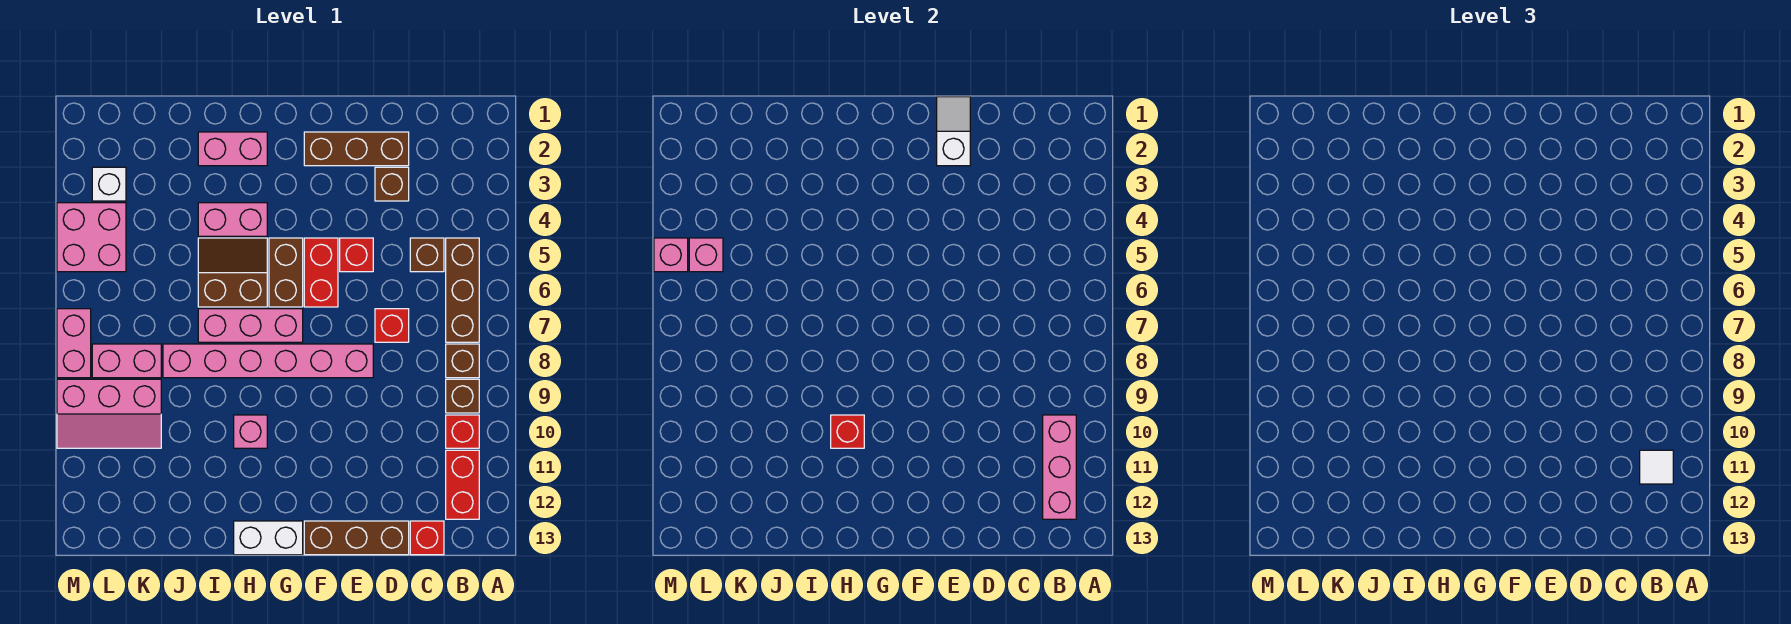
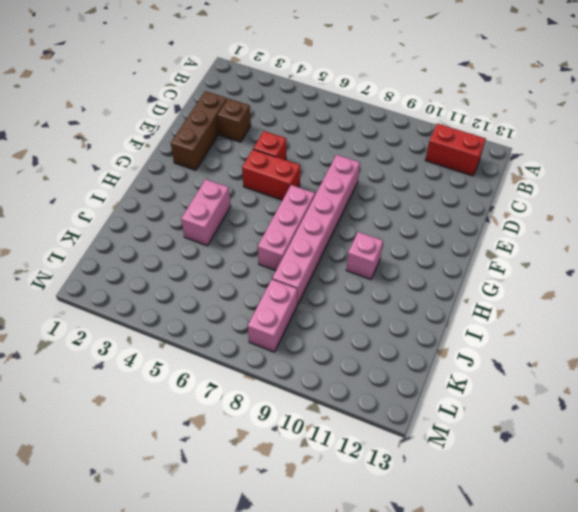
none -> brown 1x3 brick [446,238,479,342]
none -> brown 1x1 brick [446,344,479,378]
none -> brown 1x1 brick [446,379,479,413]
none -> red 1x1 brick [446,415,479,448]

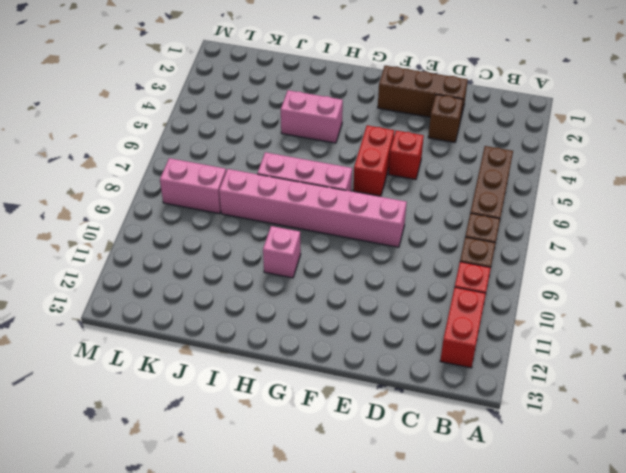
none -> brown 1x1 brick [410,238,444,272]
none -> red 1x1 brick [410,521,444,555]
none -> red 1x1 brick [375,309,409,342]
none -> brown 1x3 brick [304,521,409,555]

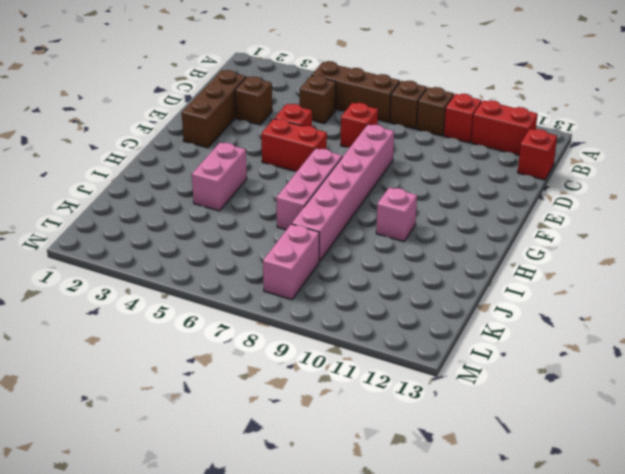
none -> brown 1x3 brick [304,521,409,555]
none -> brown 1x2 brick [269,238,303,307]
none -> white 1x2 brick [234,521,303,555]
none -> pink 1x2 brick [198,132,267,166]

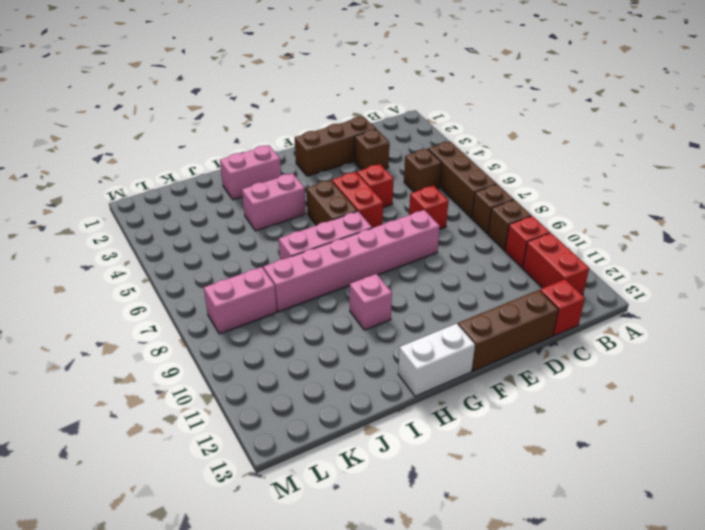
none -> brown 2x2 slope [198,238,267,307]
none -> pink 2x3 slope [57,379,161,448]
none -> white 1x1 brick [92,167,126,201]
none -> pink 2x2 brick [57,203,126,272]

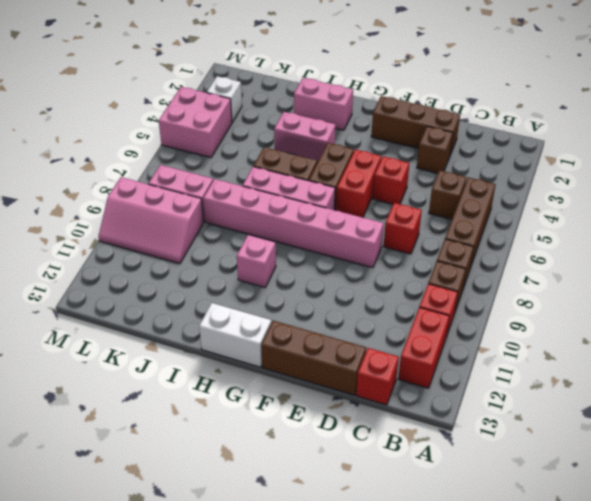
none -> pink 1x2 brick [57,309,91,378]
none -> pink 1x3 brick [1043,415,1076,519]
none -> white 1x2 slope [937,97,970,166]
none -> red 1x1 brick [831,415,864,448]

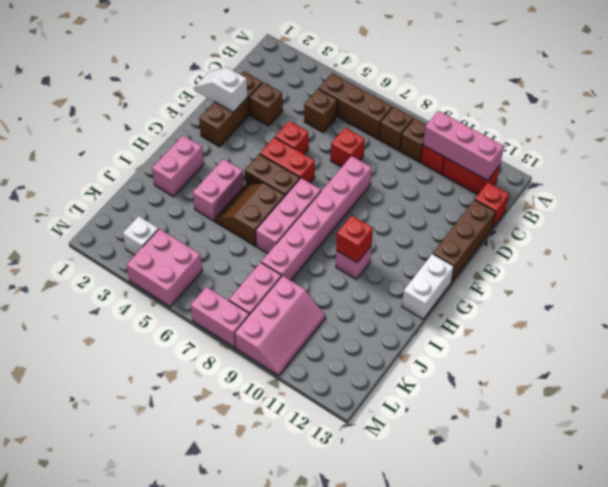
none -> pink 1x1 brick [689,238,723,272]
none -> pink 1x1 brick [654,238,688,272]
none -> white 1x1 tile [1640,450,1673,484]

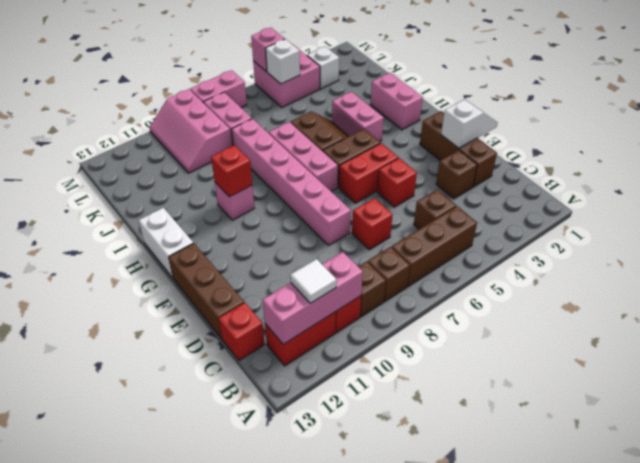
white 1x1 brick [266,39,300,84] -> pink 1x1 brick [689,238,723,272]

